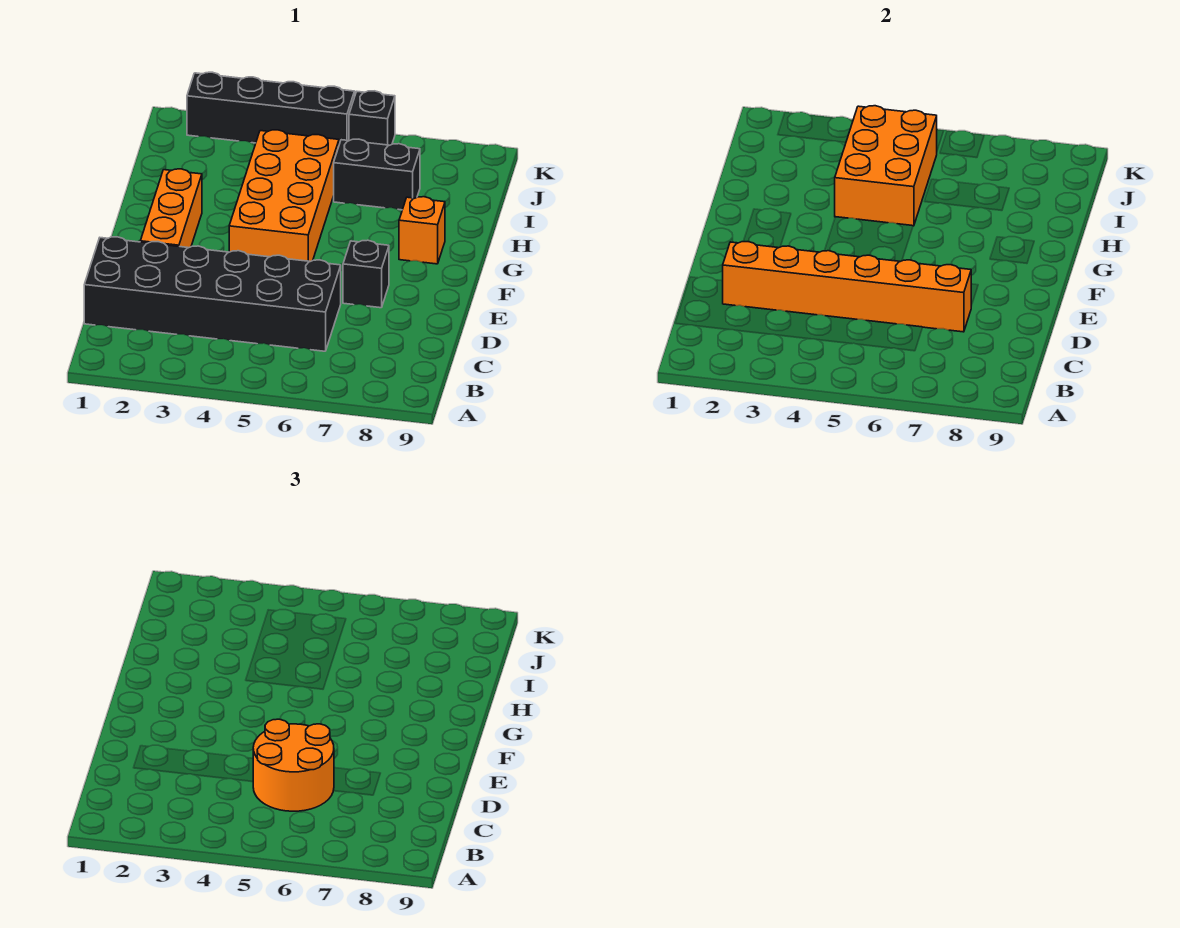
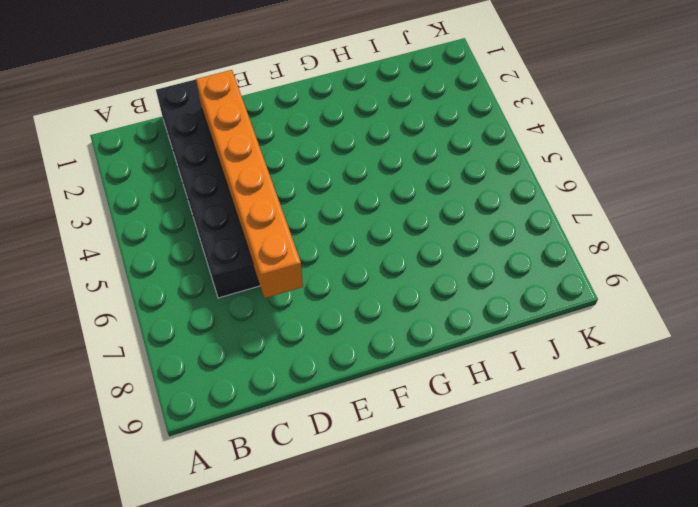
none -> orange 1x3 brick [140,169,202,248]
none -> black 1x1 brick [343,240,389,308]

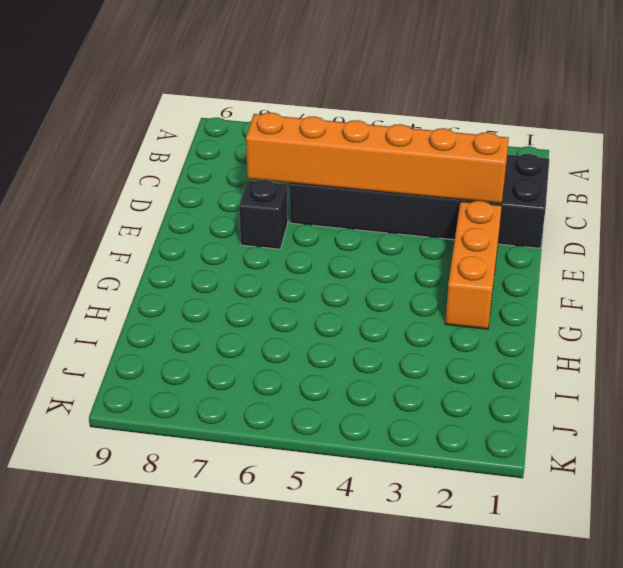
none -> orange 2x4 brick [229,130,339,262]
none -> orange 1x1 brick [399,197,445,264]

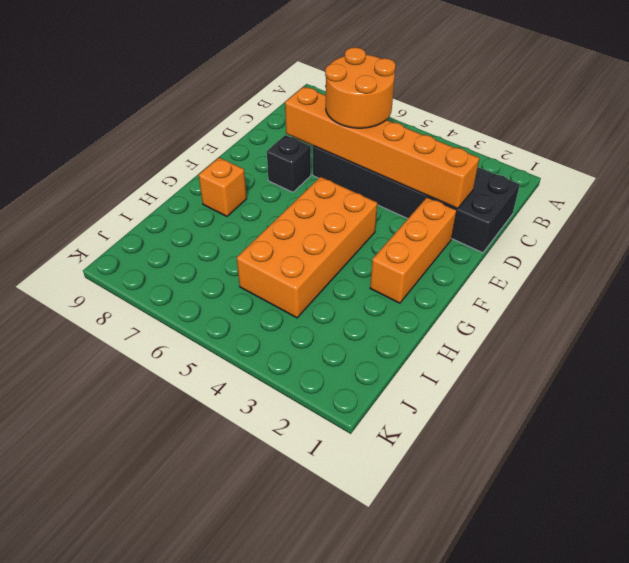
none -> black 1x2 brick [334,139,420,210]
none -> black 1x4 brick [187,72,355,144]

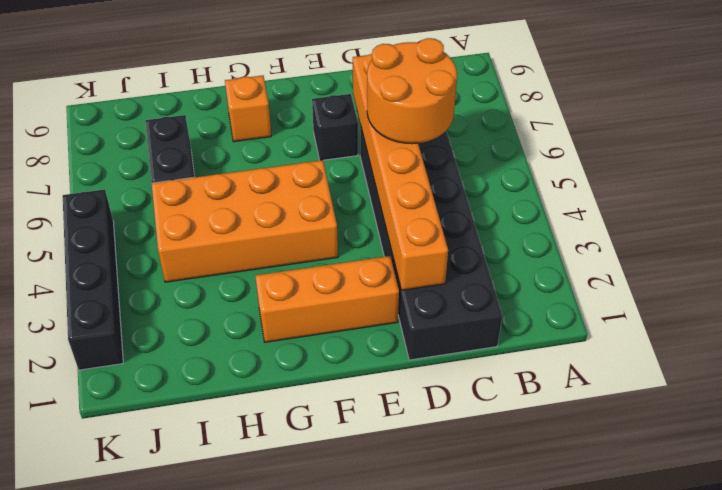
none -> black 1x1 brick [349,91,395,145]
none -> orange 2x3 brick [835,106,937,226]

